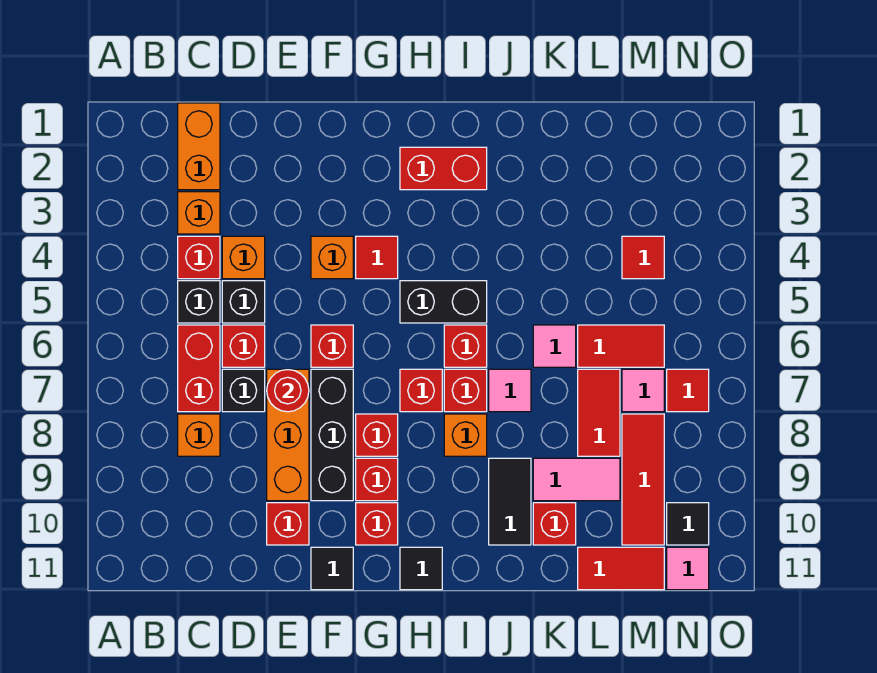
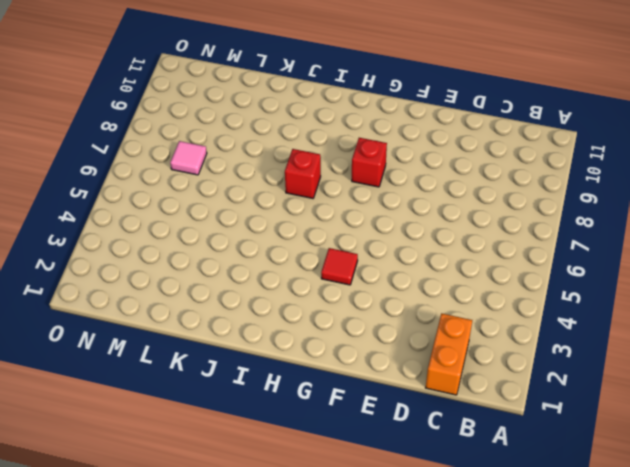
none -> orange 1x1 brick [178,192,220,234]
none -> red 1x1 brick [178,236,220,279]
none -> black 1x1 brick [178,281,220,323]
none -> red 1x2 brick [178,325,220,412]

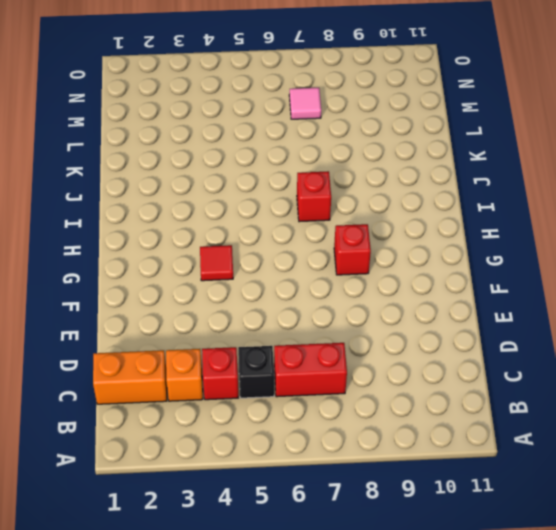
none -> orange 1x1 brick [178,414,220,456]
none -> orange 1x1 brick [222,236,265,279]
none -> black 1x1 brick [222,281,265,323]
none -> red 1x1 brick [222,325,265,367]

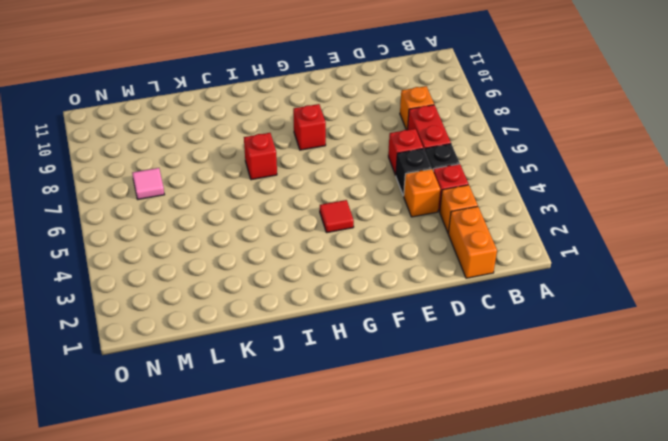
none -> black 1x1 brick [222,369,265,412]
none -> orange 1x3 brick [267,369,309,501]
none -> red 1x1 brick [267,503,309,545]
none -> orange 1x1 brick [311,236,353,279]

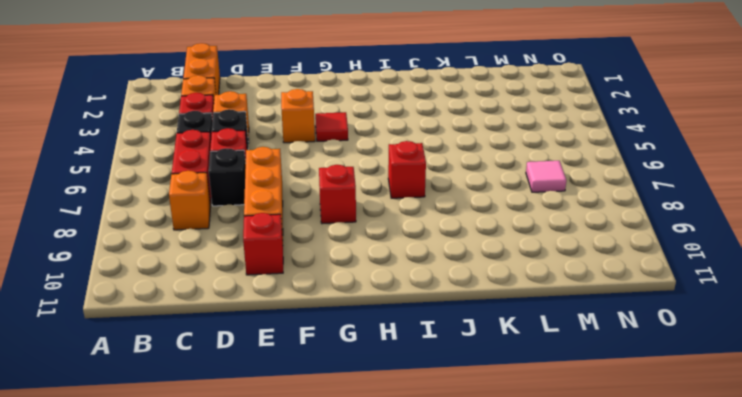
none -> red 1x1 brick [311,325,353,367]
none -> black 1x3 brick [311,369,353,501]
none -> black 1x1 tile [311,547,353,590]
none -> red 1x1 brick [356,458,398,501]

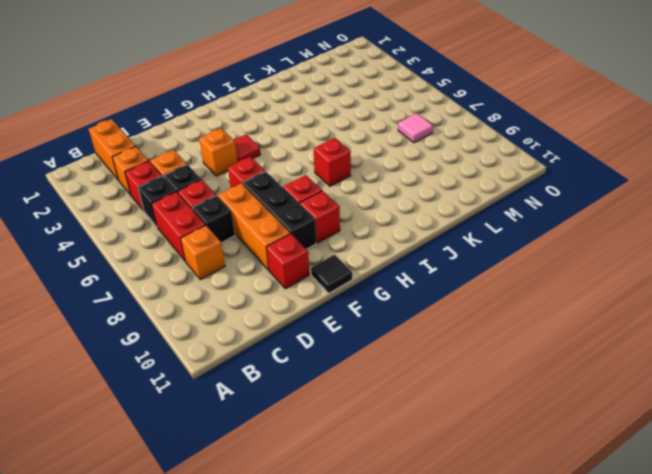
none -> red 1x1 brick [356,503,398,545]
none -> red 1x2 brick [400,147,487,190]
none -> black 1x2 brick [400,281,487,323]
none -> red 1x1 brick [400,369,442,412]

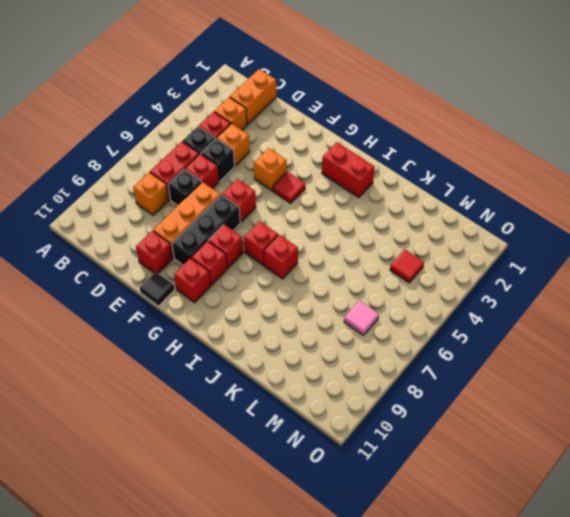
none -> black 1x2 brick [400,281,487,323]
none -> black 1x1 tile [400,547,442,590]
none -> red 1x1 brick [444,325,487,367]
none -> orange 1x1 brick [444,414,487,456]

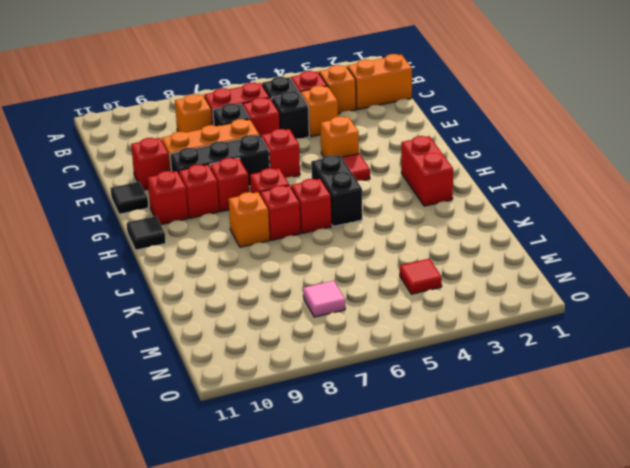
none -> pink 1x1 tile [489,369,531,412]
none -> black 1x2 tile [489,458,531,545]
none -> pink 1x1 tile [533,325,576,367]
none -> pink 1x2 tile [533,458,620,501]

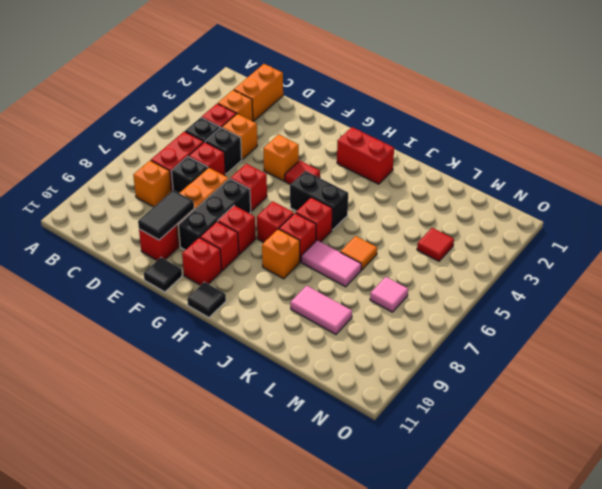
black 1x2 tile [138,190,194,240] -> black 1x2 tile moved to [489,458,531,545]
pink 1x2 tile [301,240,361,287] -> pink 1x1 tile [489,369,531,412]
orange 1x1 tile [340,236,377,270] -> pink 1x1 tile [533,325,576,367]
none -> red 1x1 brick [533,503,576,545]
none -> red 1x2 tile [578,325,664,367]
none -> red 1x2 tile [578,369,620,456]
none -> red 1x2 tile [578,547,664,590]

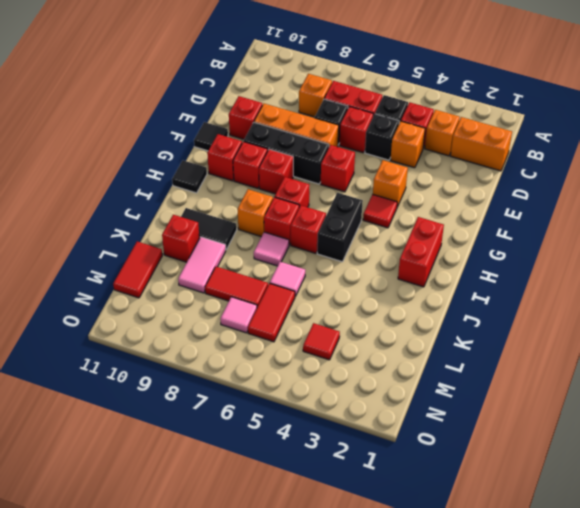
none -> red 1x3 tile [622,414,664,545]
none -> red 1x1 tile [667,369,709,412]
none -> black 1x1 tile [667,503,709,545]
none -> pink 1x1 tile [667,547,709,590]

